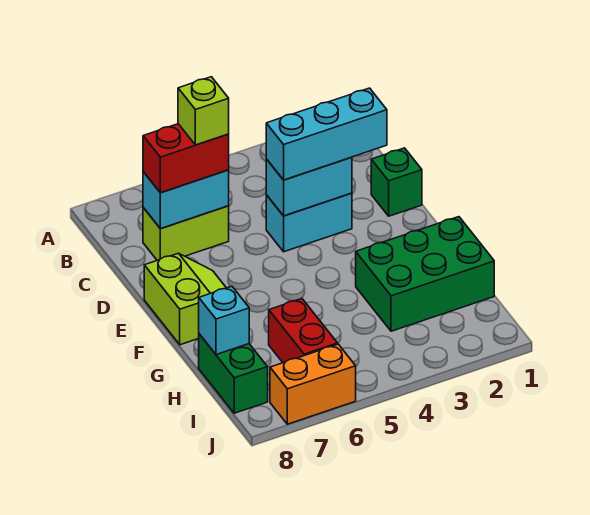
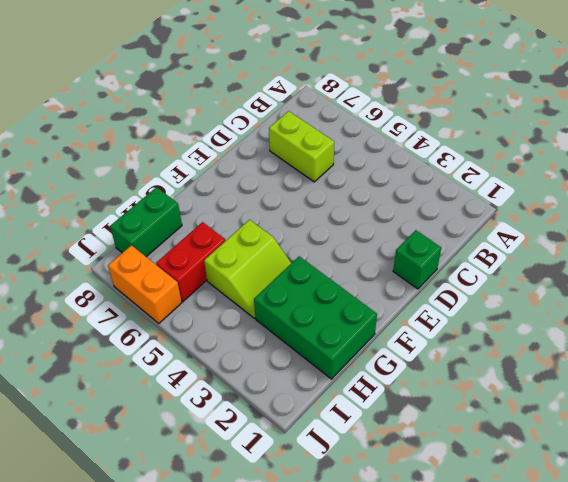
lime 2x2 slope [204,220,291,318] -> lime 2x2 slope moved to [144,253,226,345]
none -> cyan 1x2 brick [266,193,352,252]
none -> cyan 1x2 brick [143,170,229,229]
none -> cyan 1x2 brick [266,157,352,216]

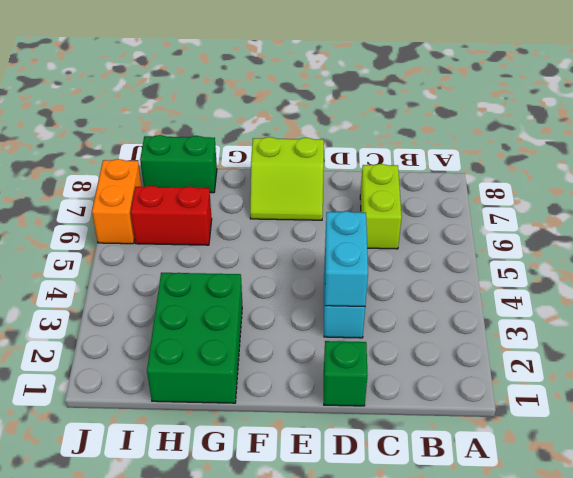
none -> cyan 1x2 brick [143,170,229,229]
none -> cyan 1x1 brick [199,286,249,355]
none -> red 1x2 brick [143,124,229,193]

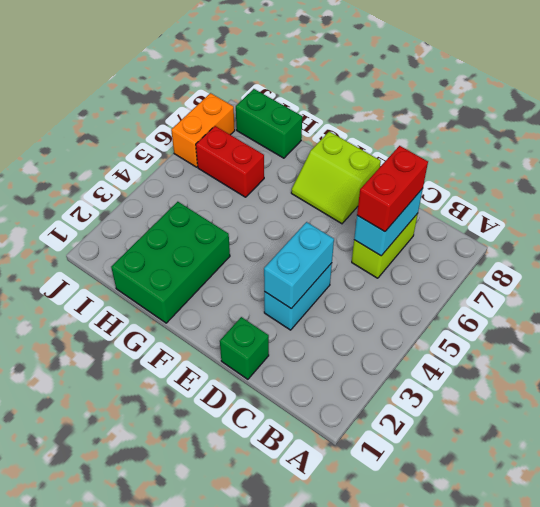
none -> cyan 1x1 brick [199,286,249,355]
none -> cyan 1x3 brick [266,88,387,180]
none -> lime 1x1 brick [178,77,229,145]

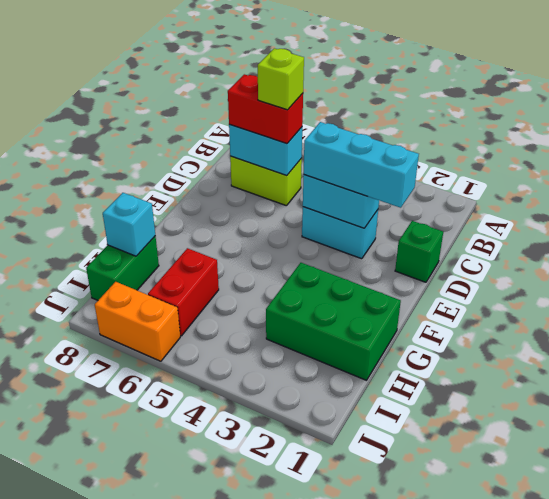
none -> lime 2x2 slope [144,253,226,345]

